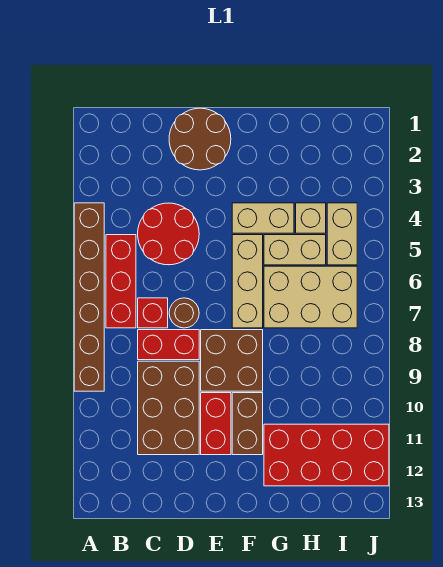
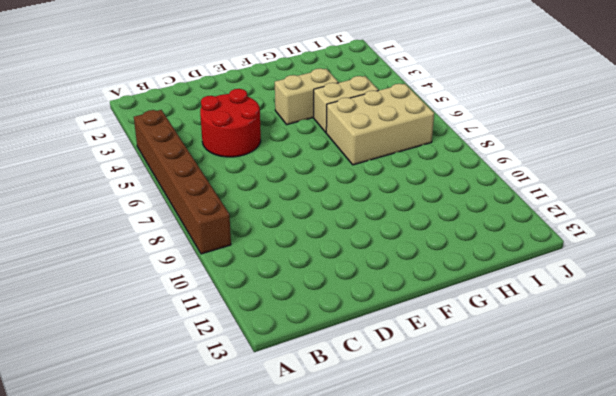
none -> red 1x3 brick [106,235,136,328]
none -> red 1x1 brick [138,298,168,328]
none -> red 1x2 brick [138,330,199,360]

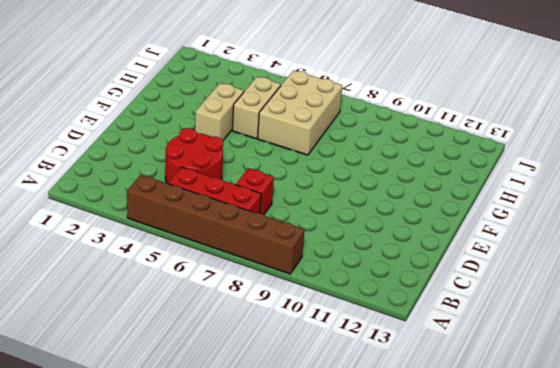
none -> red 1x2 brick [138,330,199,360]
none -> brown 2x3 brick [138,361,199,455]
none -> brown 2x2 round brick [169,108,231,170]

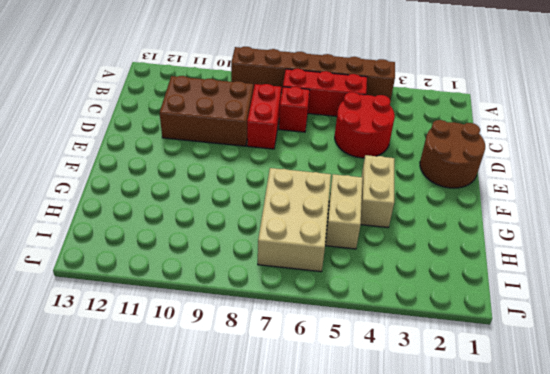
none -> brown 1x1 round brick [169,298,199,328]
none -> brown 2x2 brick [201,330,263,391]
none -> red 1x2 brick [201,393,231,455]

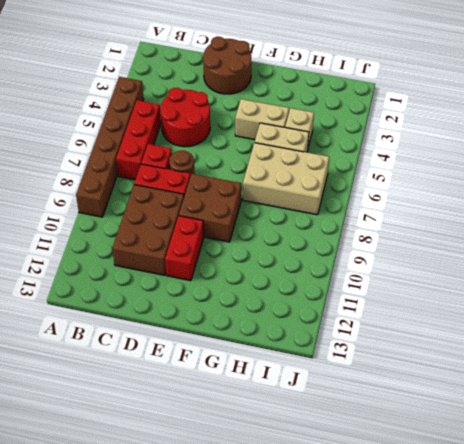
none -> tan 1x3 brick [232,235,263,328]
none -> brown 1x2 brick [232,393,263,455]
none -> red 2x4 brick [264,424,389,486]

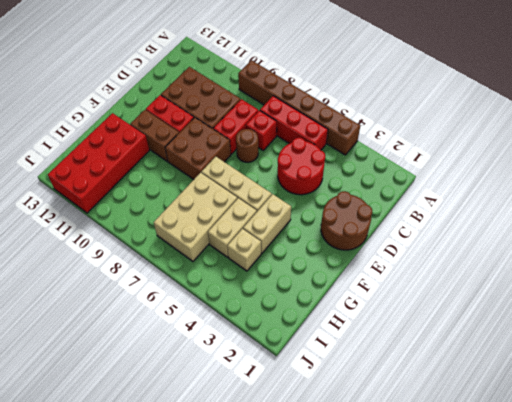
none -> tan 1x2 brick [327,203,357,265]

